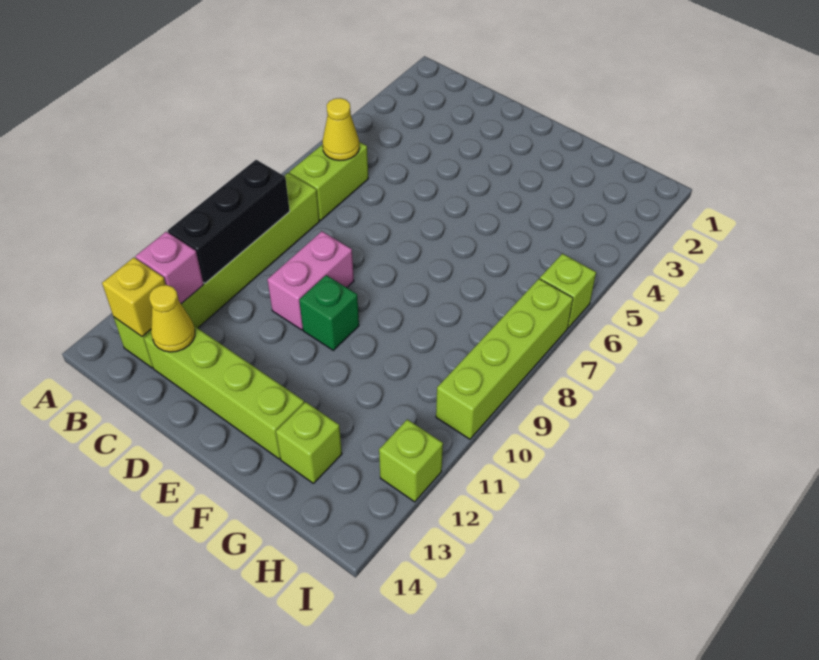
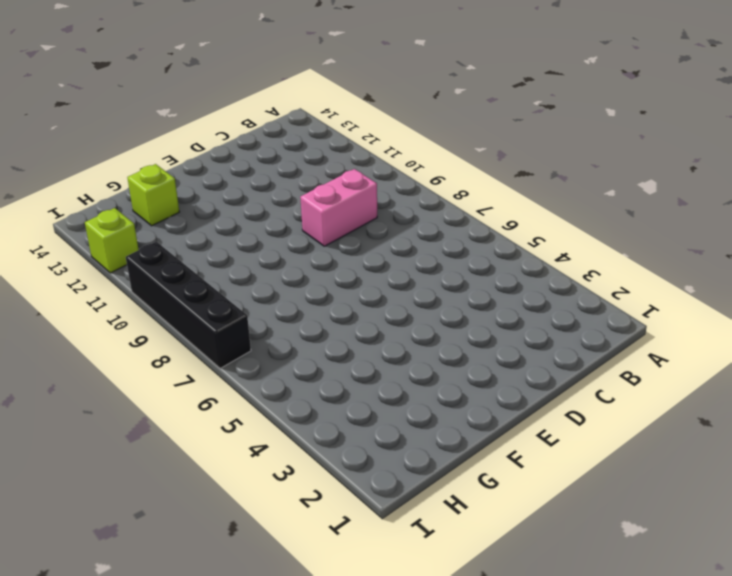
pink 1x2 brick [300,169,377,246] -> pink 1x2 brick turned to [267,231,354,330]
black 1x4 brick [126,242,251,368] -> lime 1x4 brick [436,279,573,439]
none -> lime 1x2 brick [289,142,368,220]
none -> lime 1x6 brick [114,173,319,368]
none -> lime 1x4 brick [144,326,304,459]

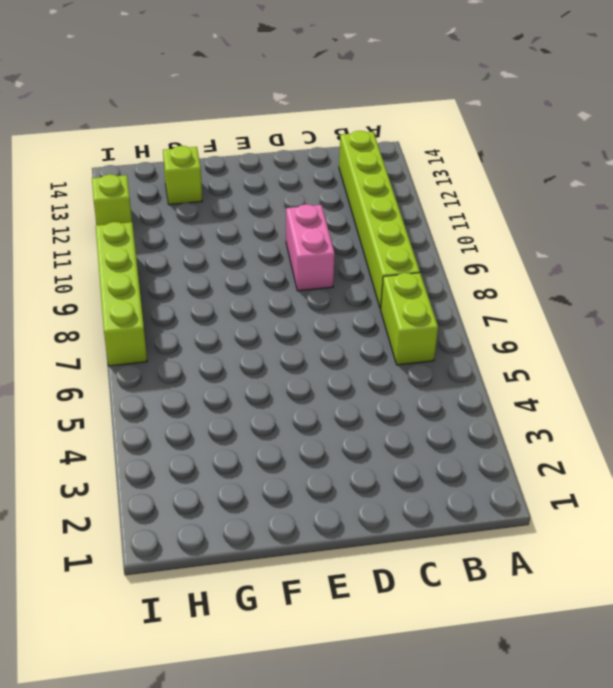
none -> lime 1x4 brick [144,326,304,459]
none -> green 1x1 brick [299,275,359,350]
none -> lime 1x1 brick [540,254,596,328]

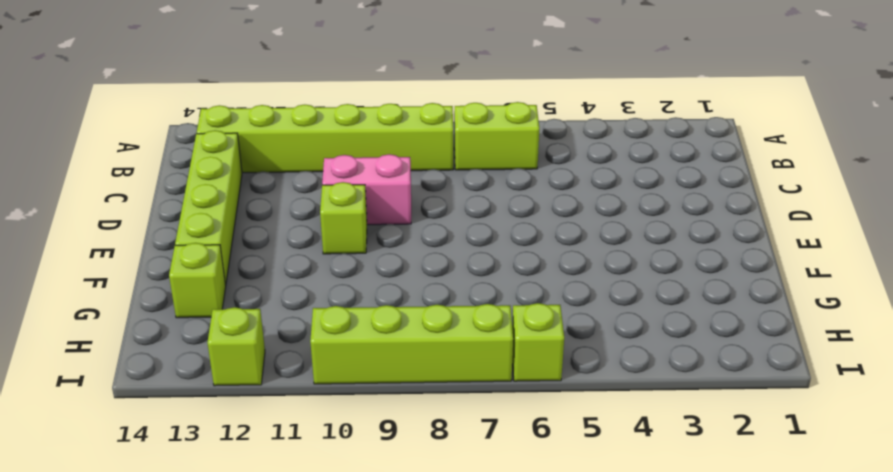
lime 1x1 brick [320,182,367,254] -> green 1x1 brick [299,275,359,350]
none -> yellow 1x1 cone [322,98,359,160]
none -> black 1x3 brick [168,160,290,283]
none -> pink 1x1 brick [136,232,204,304]

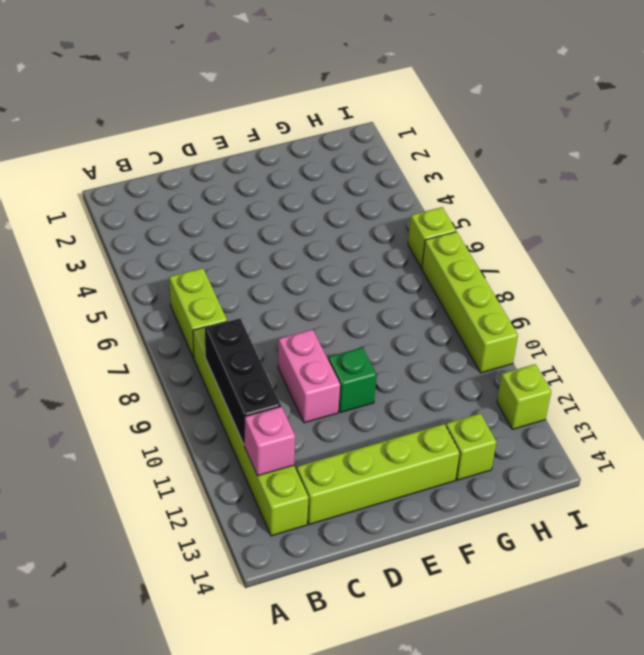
none -> yellow 1x1 cone [322,98,359,160]
none -> yellow 1x1 brick [102,258,166,337]
none -> yellow 1x1 cone [149,285,195,352]

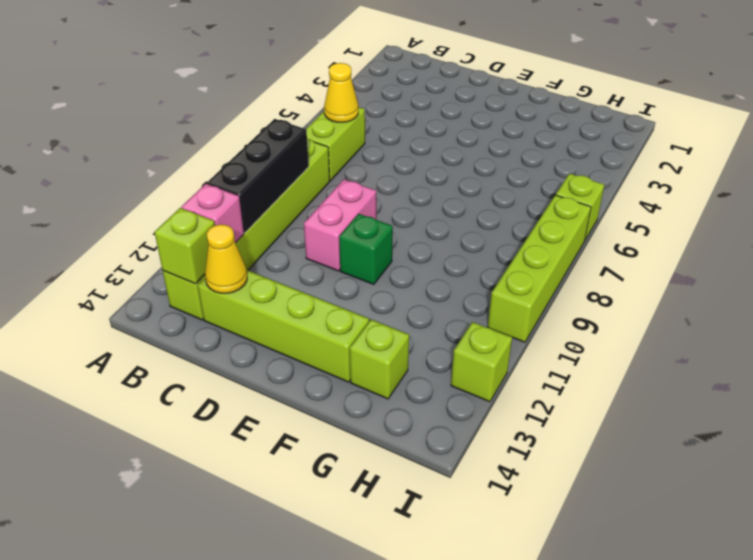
lime 1x1 brick [155,208,215,284] -> yellow 1x1 brick [102,258,166,337]

